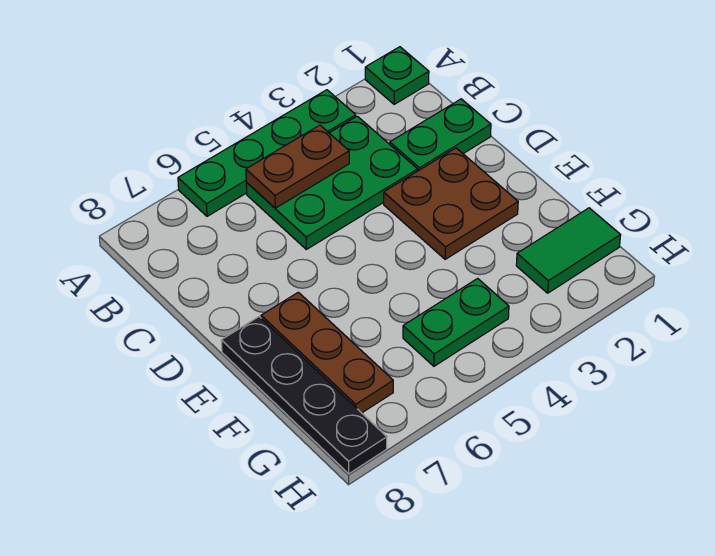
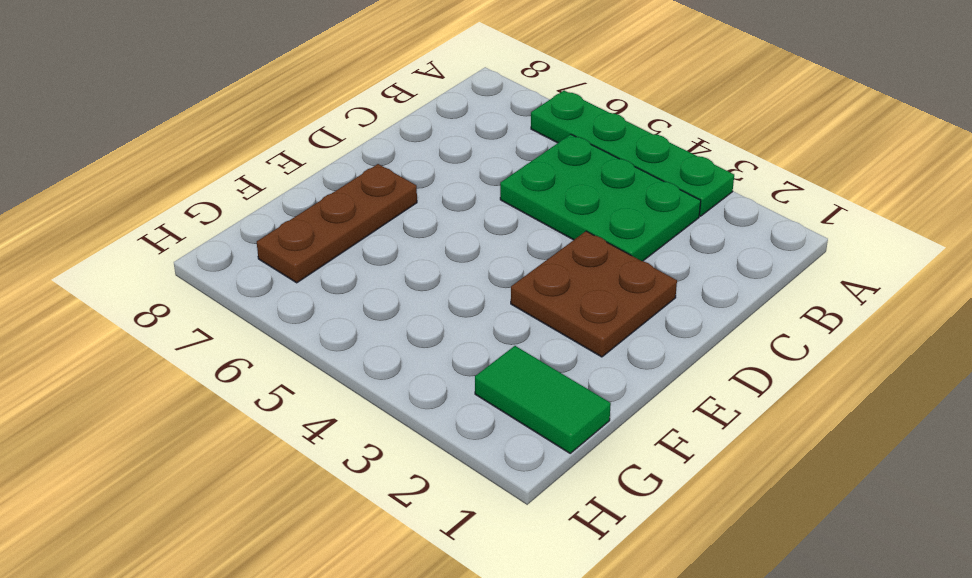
none -> green 1x1 plate [365,47,429,104]
none -> green 1x2 plate [390,99,491,171]

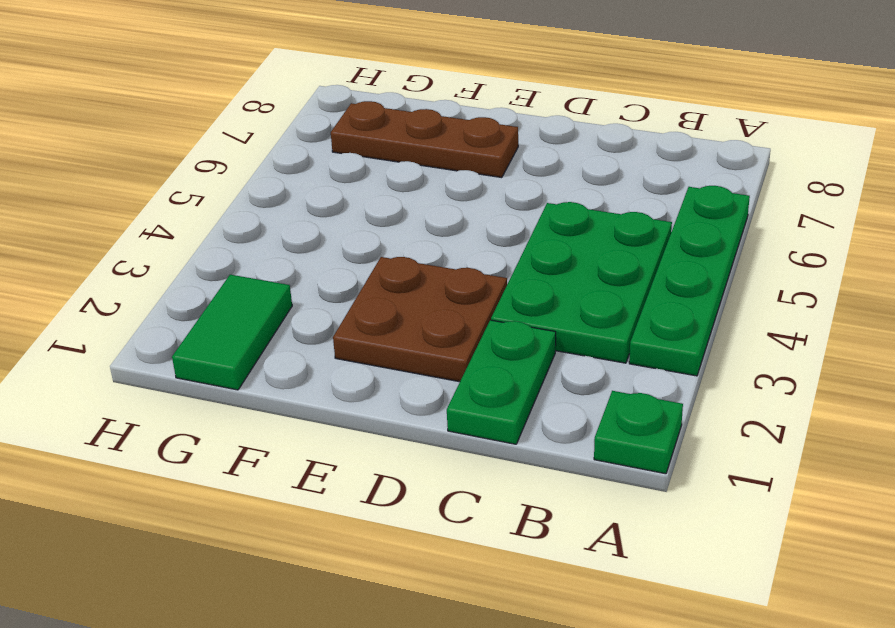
none -> black 1x4 plate [221,317,387,474]
none -> green 1x2 plate [403,278,509,366]

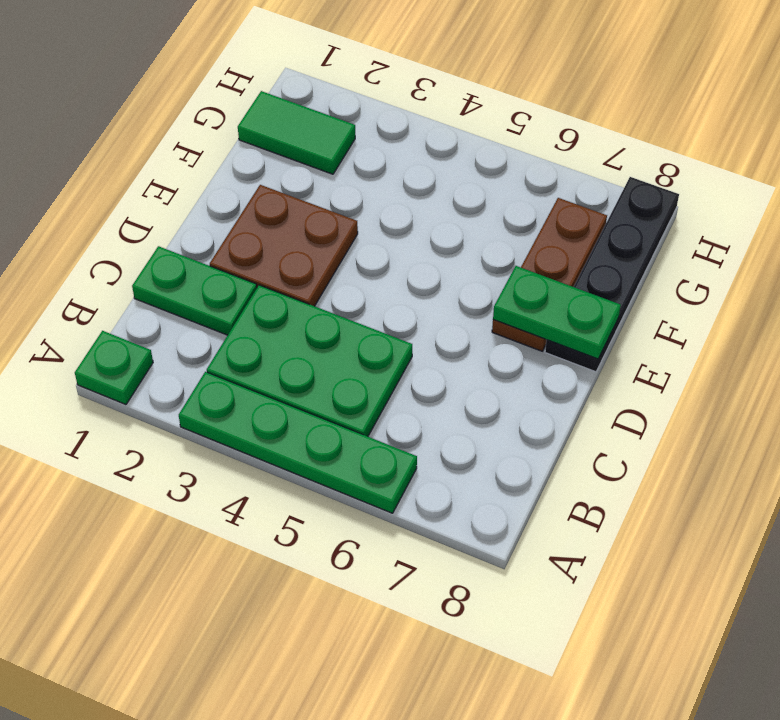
green 1x2 plate [493,266,621,359] -> green 1x2 plate moved to [403,278,509,366]
none -> brown 1x2 plate [246,125,349,208]

